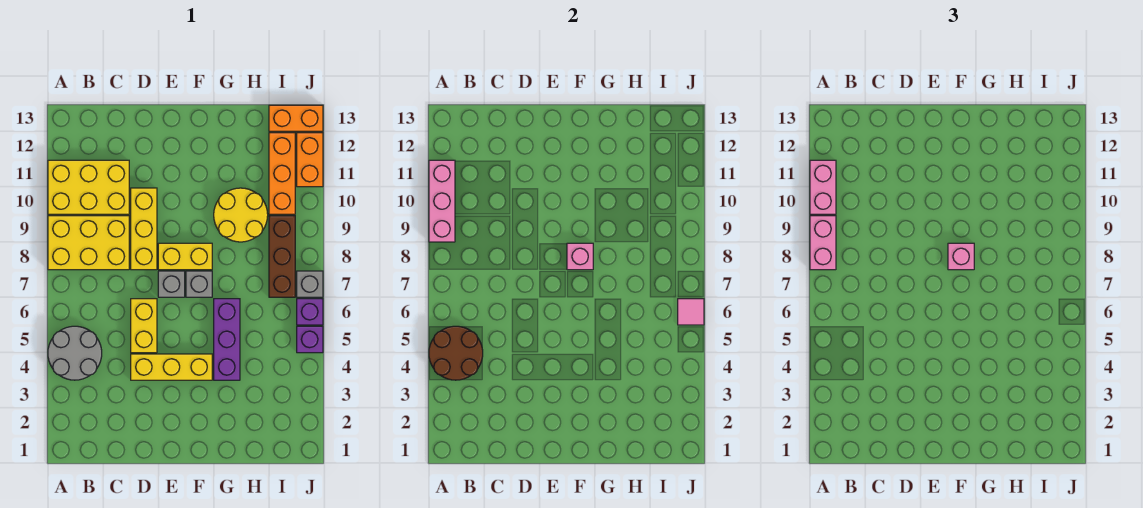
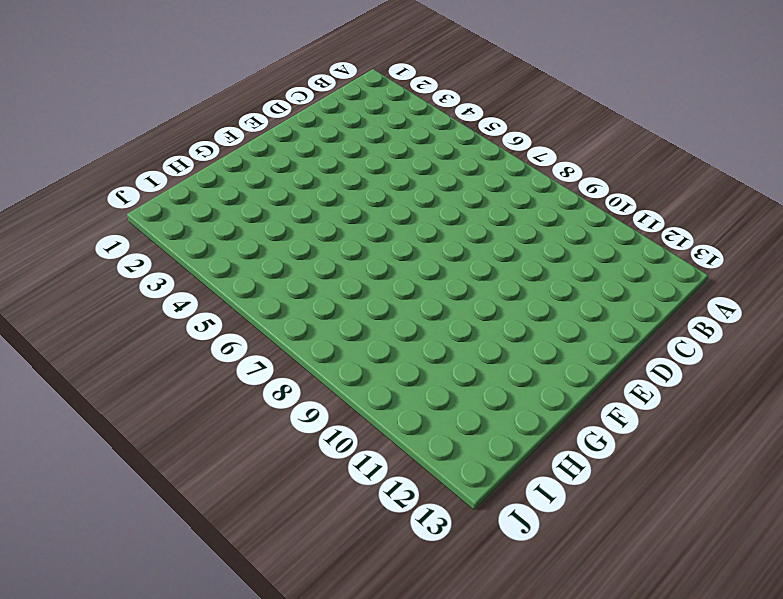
none -> grey 2x2 round brick [48,326,102,380]
none -> yellow 2x3 brick [48,216,129,270]
none -> yellow 2x3 brick [48,160,129,214]

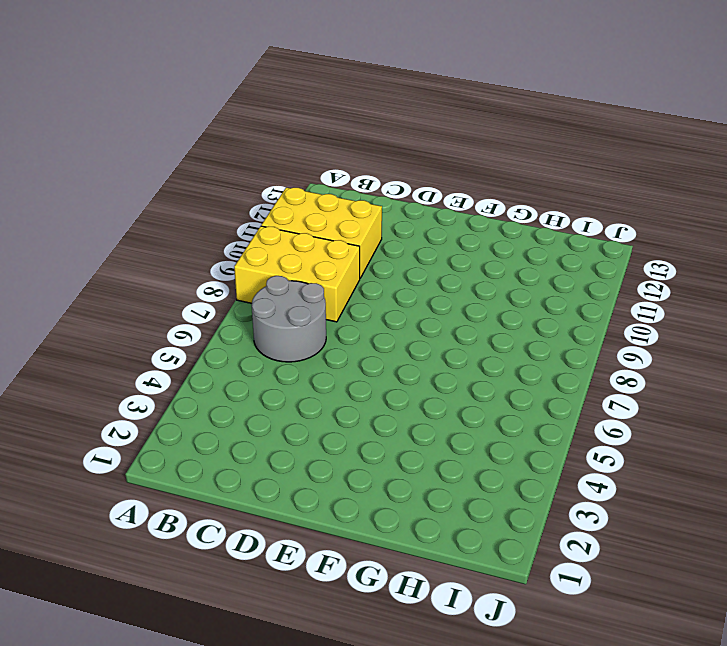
grey 2x2 round brick [252,276,326,362] -> grey 2x2 round brick moved to [48,326,102,380]
none -> yellow 1x3 brick [131,354,212,380]
none -> yellow 1x2 brick [131,299,157,353]
none -> yellow 1x3 brick [131,188,157,270]

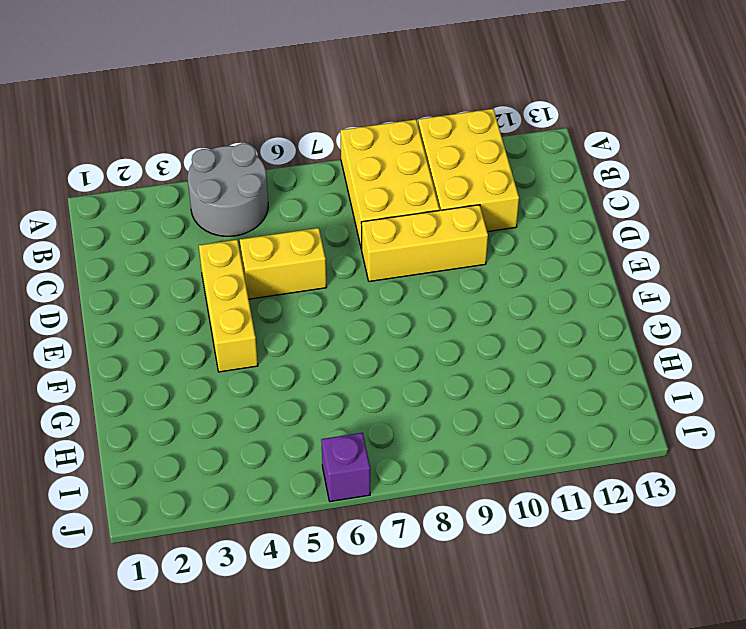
none -> grey 1x1 brick [158,271,185,297]
none -> yellow 1x2 brick [158,243,212,270]
none -> grey 1x1 brick [186,271,212,297]

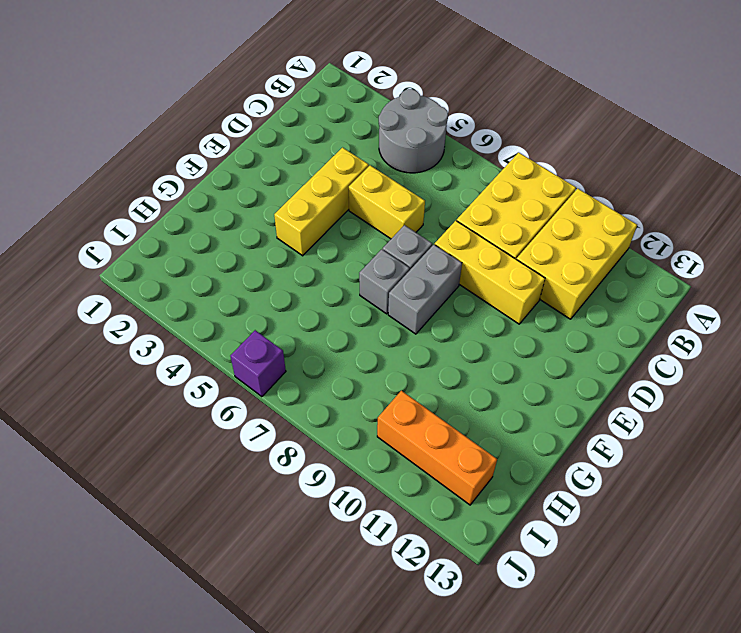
grey 1x2 brick [388,245,462,334] -> yellow 1x2 brick [158,243,212,270]
none -> purple 1x3 brick [214,299,240,380]
none -> yellow 2x2 round brick [214,188,268,242]
none -> brown 1x3 brick [269,216,295,297]

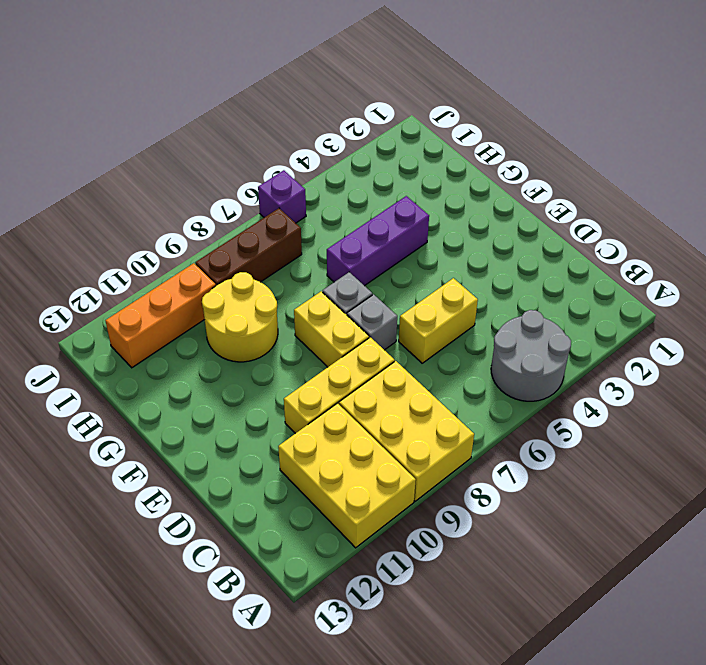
none -> yellow 1x3 brick [131,354,212,380]
none -> orange 1x2 brick [269,105,323,131]
none -> purple 1x1 brick [297,326,323,353]

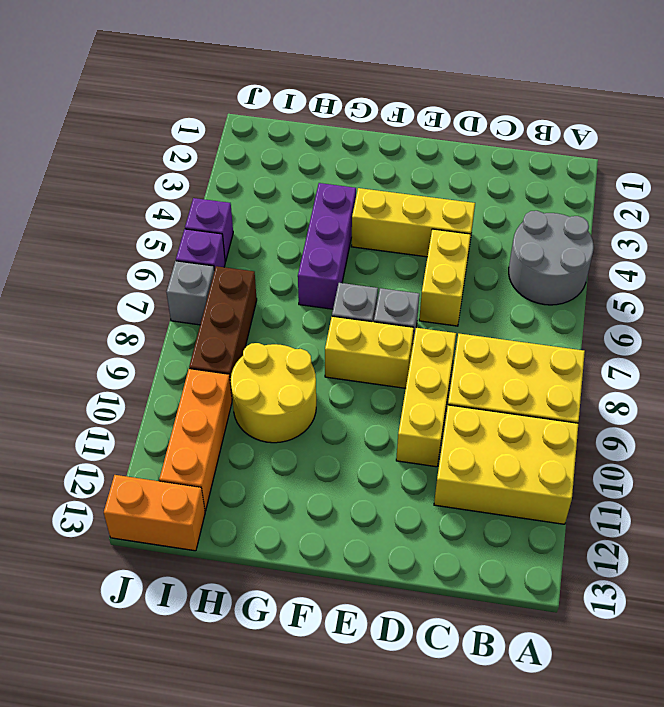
none -> orange 1x2 brick [297,133,323,187]
none -> brown 2x2 round brick [429,326,483,380]
none -> pink 1x3 brick [429,160,455,242]

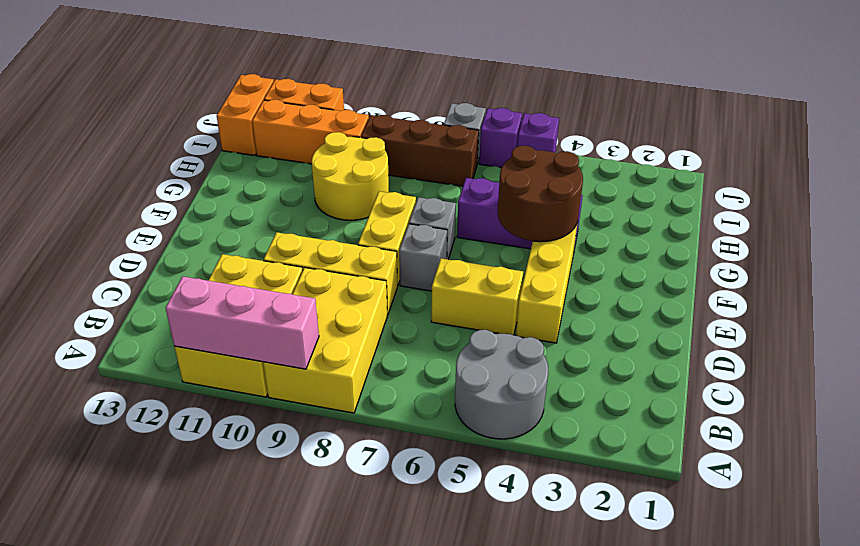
brown 2x2 round brick [498,146,583,242] -> brown 2x2 round brick moved to [429,326,483,380]
none -> pink 1x1 brick [567,243,593,270]
none -> pink 1x1 tile [678,299,704,325]
none -> pink 1x2 brick [810,216,836,270]

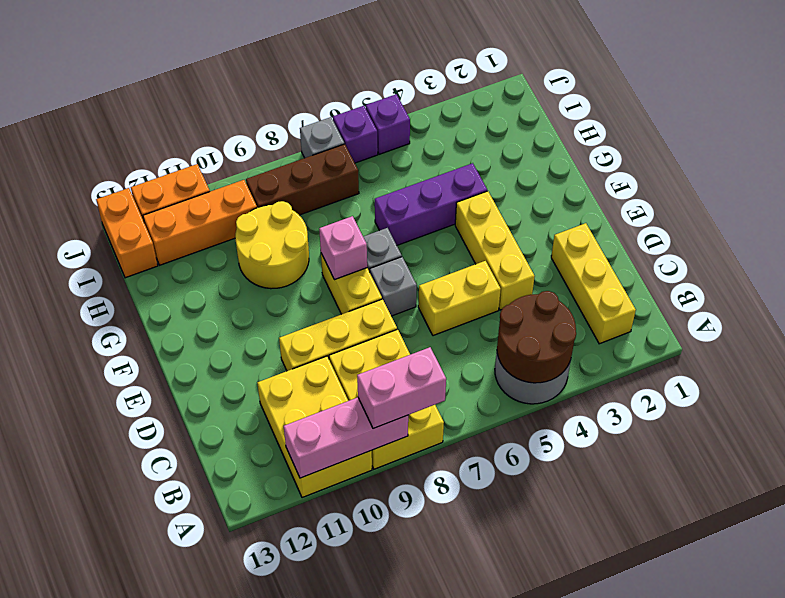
yellow 1x3 brick [551,223,636,344] -> none
none -> pink 1x1 tile [678,299,704,325]
none -> pink 1x2 brick [810,160,836,214]
none -> pink 1x1 brick [948,243,974,270]

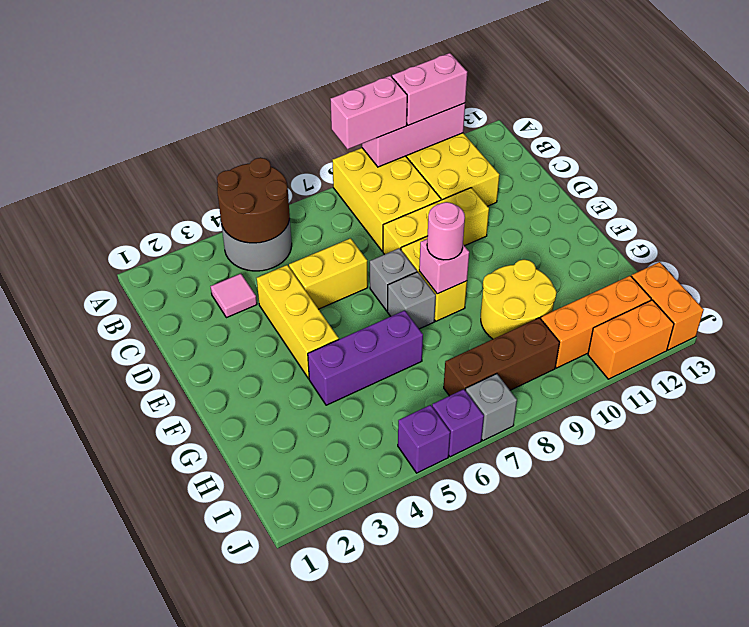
pink 1x1 tile [211,274,257,318] -> pink 1x1 tile moved to [678,299,704,325]
pink 1x1 round brick [427,202,465,260] -> pink 1x1 brick [948,243,974,270]

